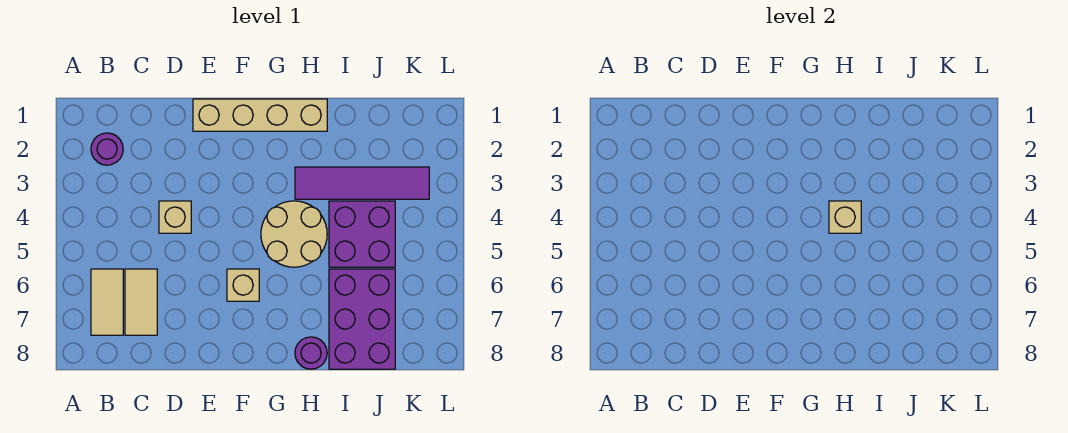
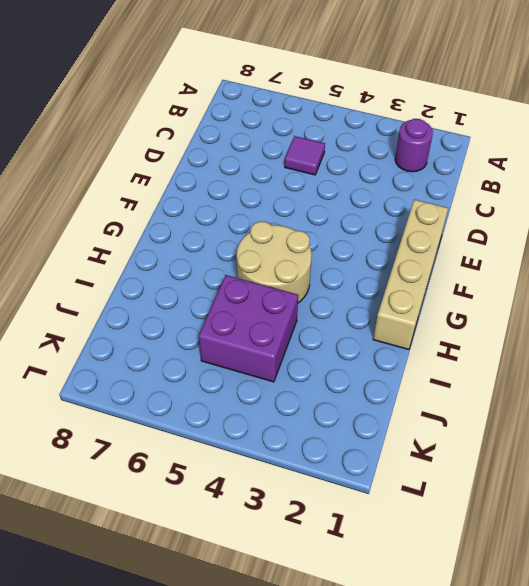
purple 1x1 tile [285,136,325,175] -> none
none -> tan 1x2 tile [91,269,123,335]
none -> tan 1x2 tile [125,269,157,335]
none -> tan 1x1 brick [159,201,191,233]

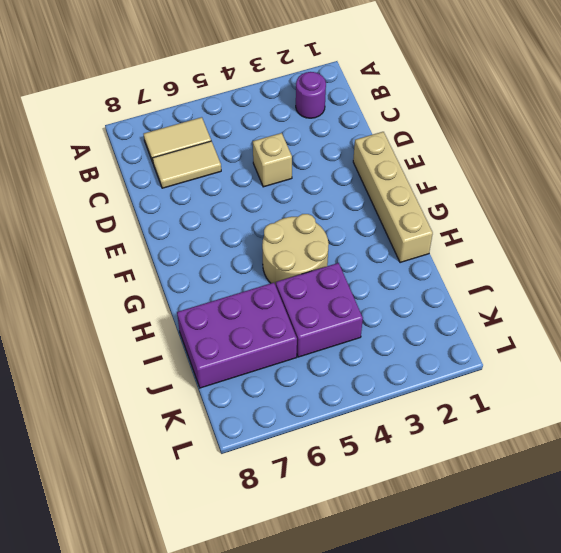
none -> tan 1x1 brick [227,269,259,301]
none -> purple 1x4 tile [295,167,429,199]
none -> purple 1x1 round brick [295,337,327,369]

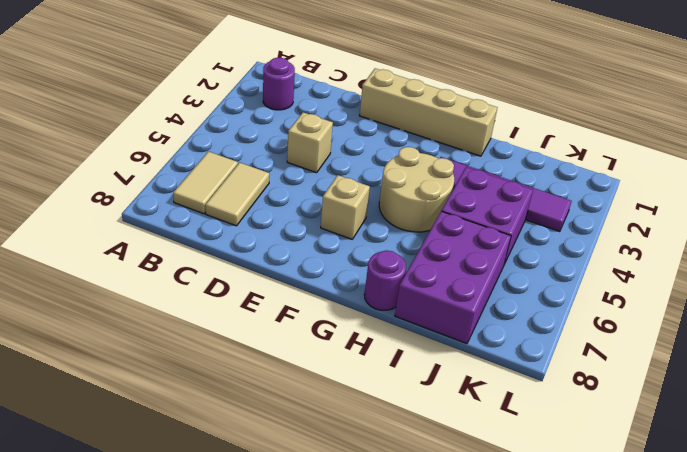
none -> tan 1x1 brick [829,201,861,233]

